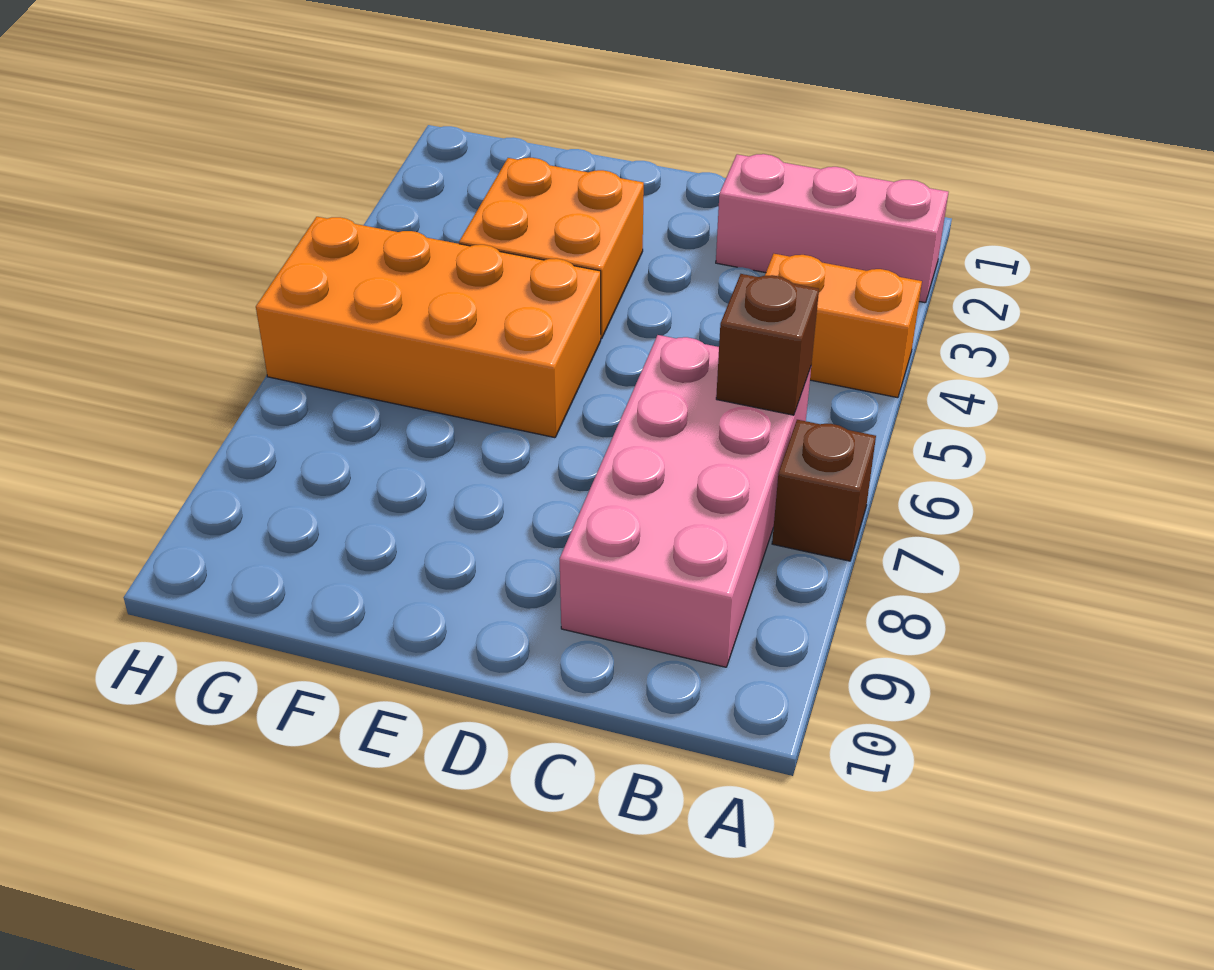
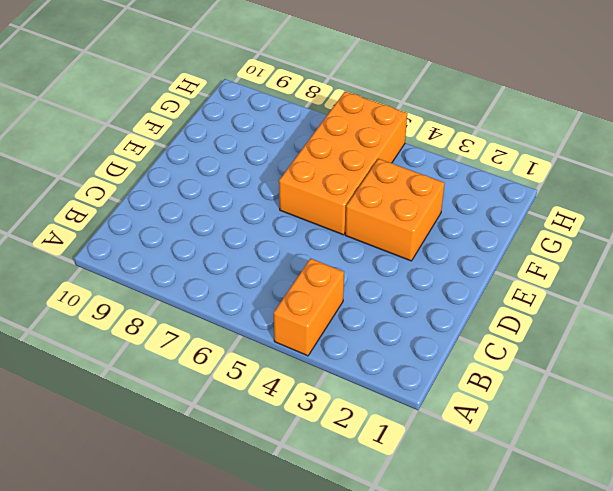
none -> pink 1x3 brick [716,154,948,303]
none -> brown 1x1 brick [772,420,876,561]

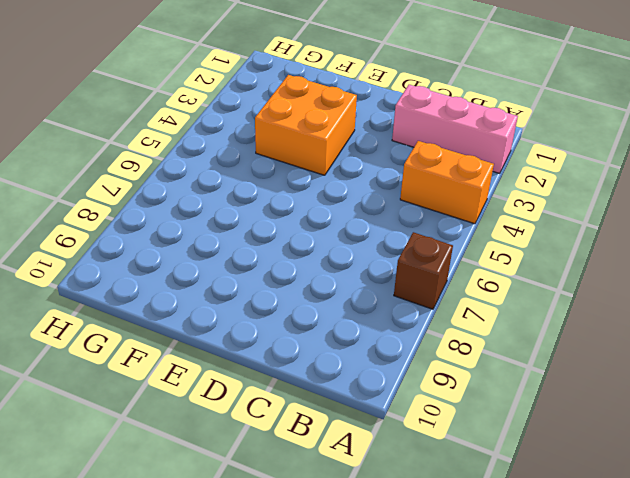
none -> pink 2x4 brick [560,335,811,667]
none -> orange 2x4 brick [256,217,601,438]

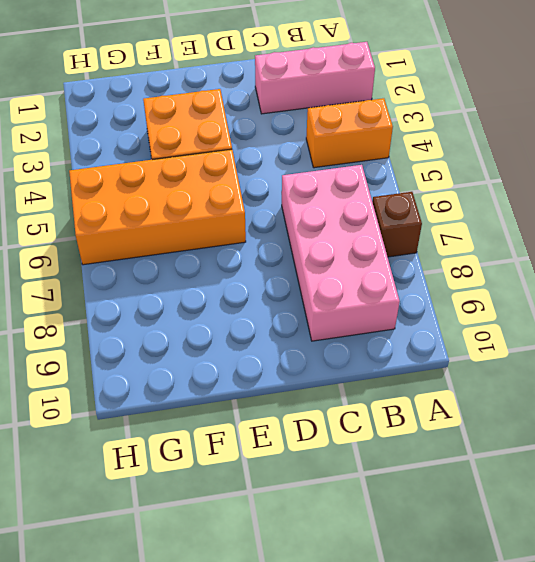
none -> brown 1x1 brick [716,274,819,415]

